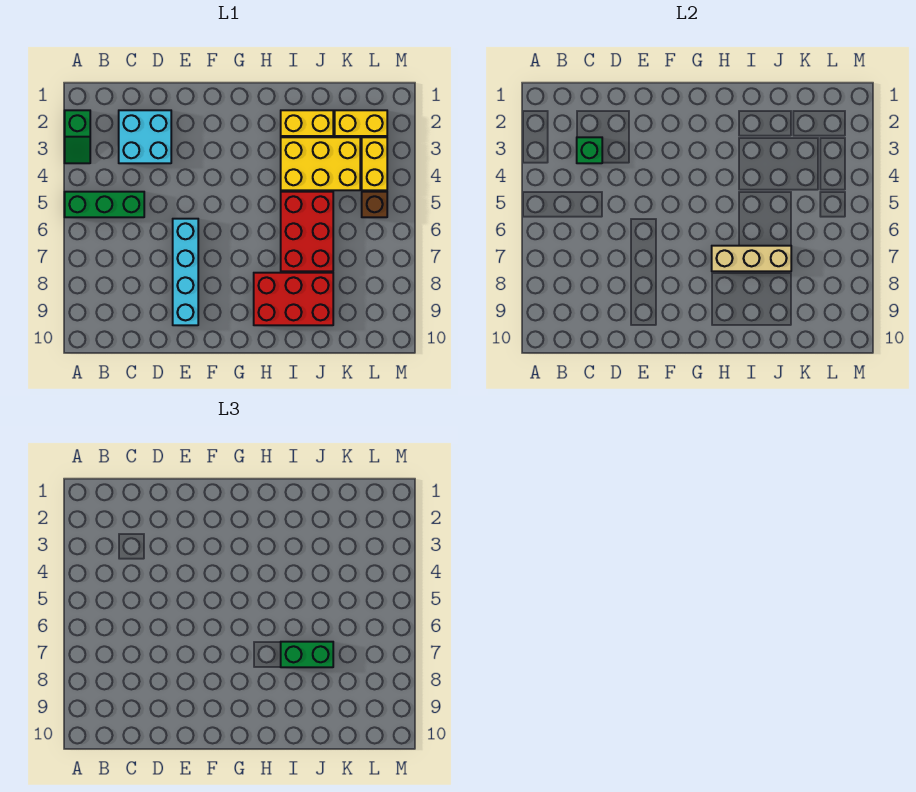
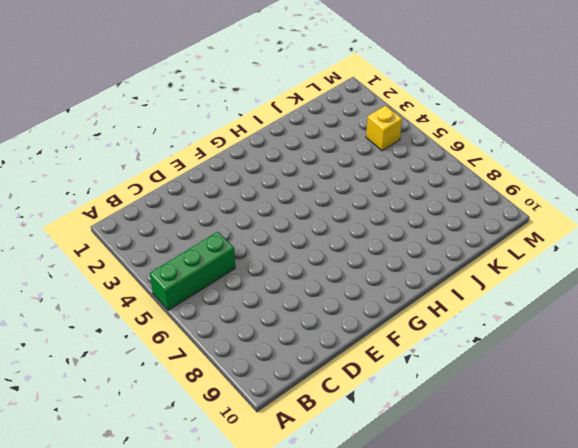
yellow 1x1 brick [366,106,402,151] -> yellow 1x2 brick [362,137,387,190]
none -> green 1x2 slope [65,110,90,163]
none -> cyan 2x2 brick [119,110,171,163]
none -> cyan 1x4 brick [173,219,198,325]

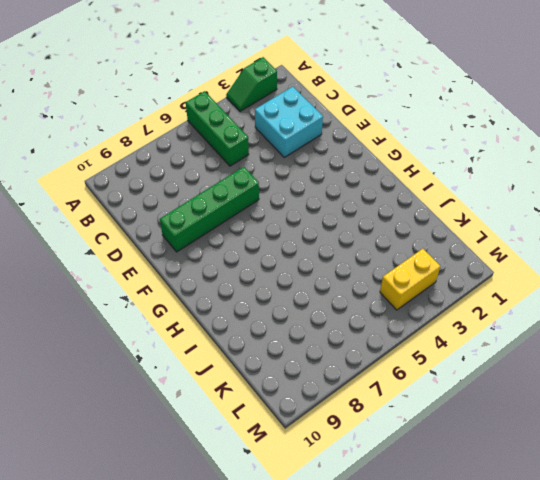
green 1x4 brick [160,167,259,252] -> cyan 1x4 brick [173,219,198,325]
none -> red 2x3 brick [254,273,333,325]
none -> yellow 1x2 brick [281,110,333,136]
none -> yellow 2x3 brick [281,137,360,190]

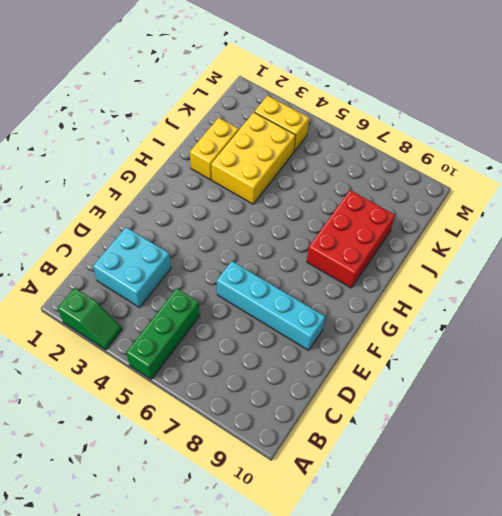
none -> red 2x3 brick [281,192,333,271]
none -> yellow 1x2 brick [335,110,387,136]
none -> brown 1x1 brick [362,192,387,217]

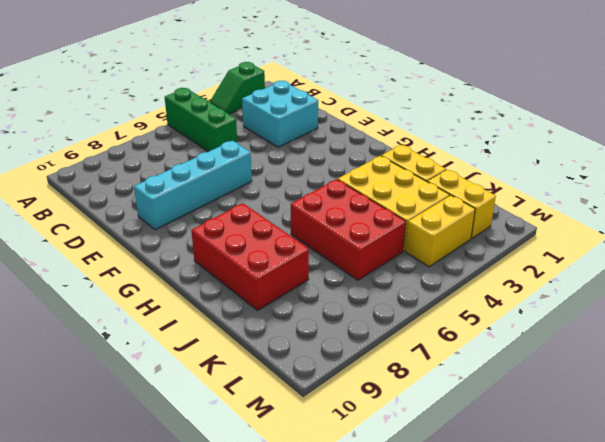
red 2x3 brick [291,179,406,280] -> red 2x3 brick turned to [281,192,333,271]
none -> brown 1x1 brick [362,192,387,217]
none -> green 1x1 brick [577,137,602,163]
none -> tan 1x3 brick [712,246,791,271]

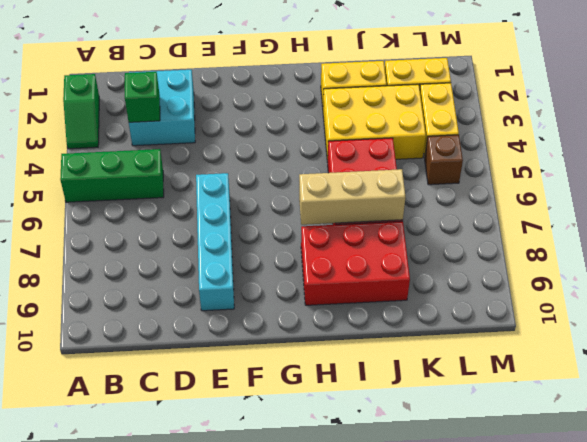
none -> green 1x2 brick [281,642,333,667]

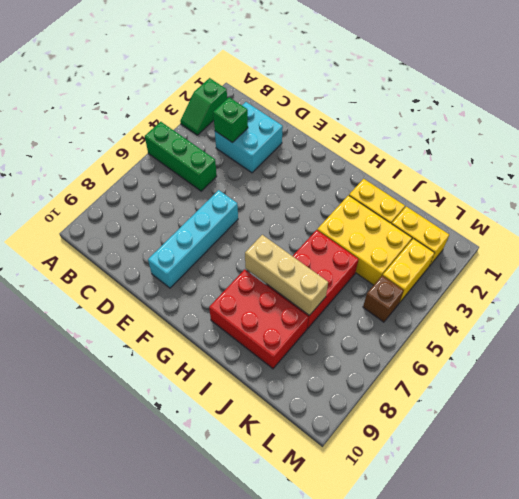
none -> green 1x2 brick [281,642,333,667]

